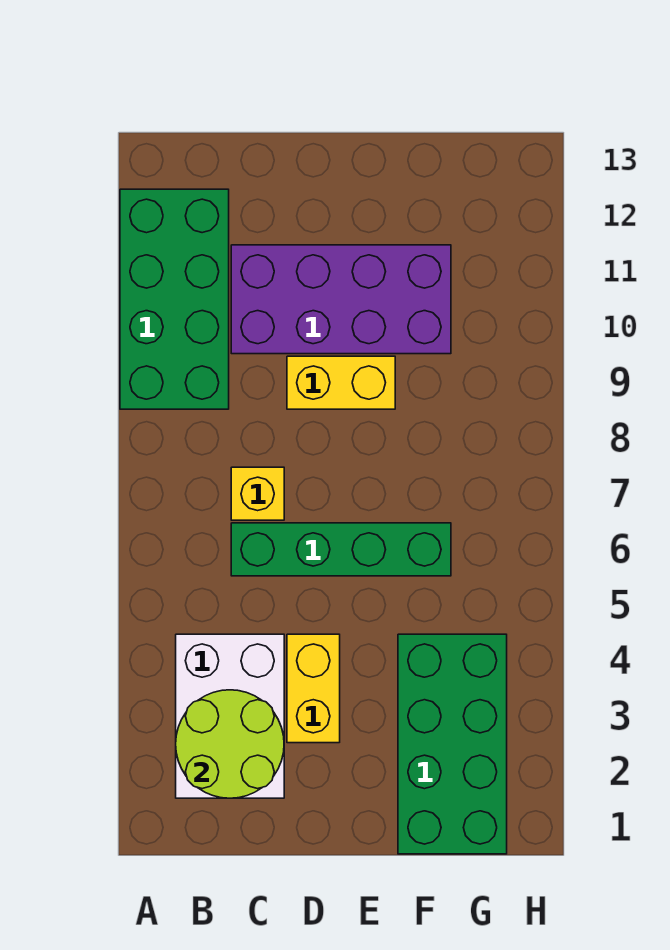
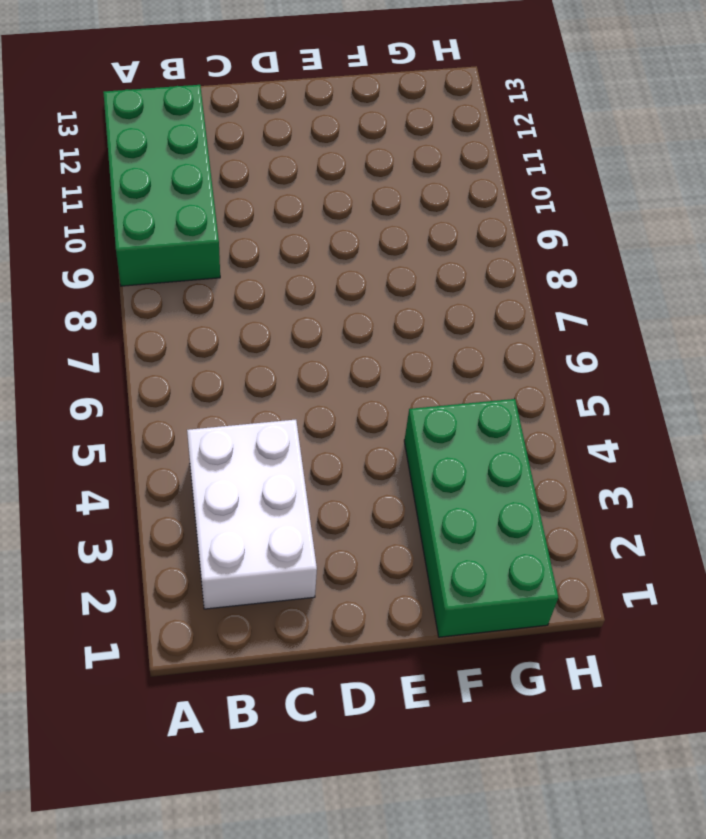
none -> green 1x4 brick [231,523,451,576]
none -> yellow 1x1 brick [231,467,284,520]

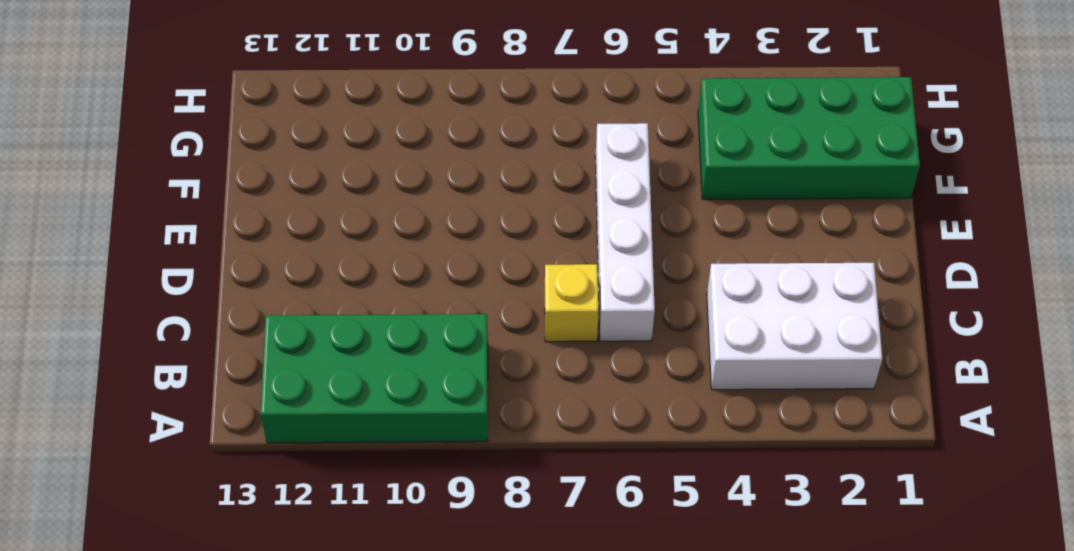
white 1x4 brick [595,123,655,341] -> green 1x4 brick [231,523,451,576]
none -> purple 2x4 brick [231,245,451,354]
none -> yellow 1x2 brick [287,634,340,743]

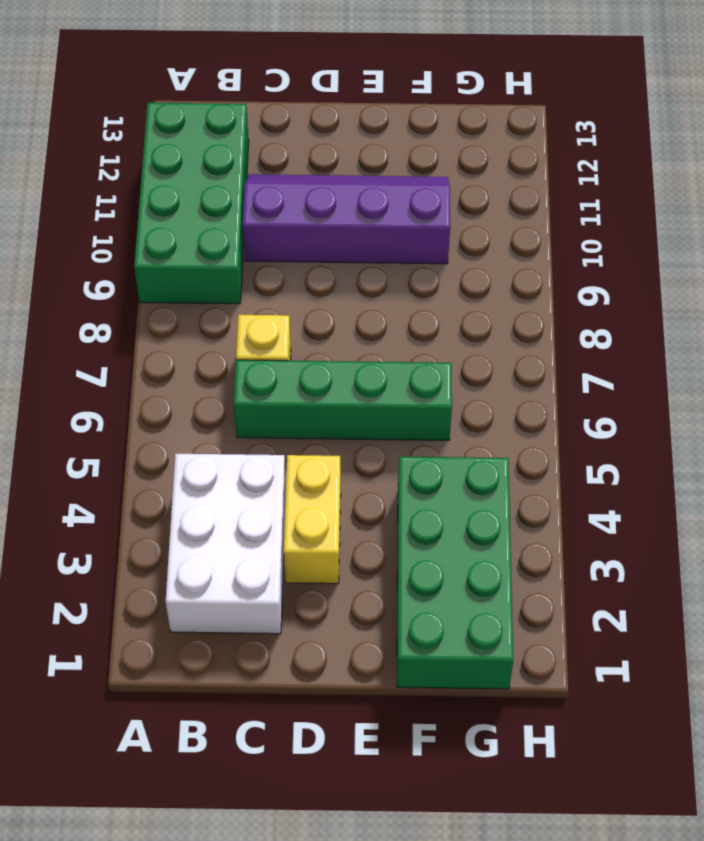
purple 2x4 slope [243,174,450,264] -> purple 2x4 brick [231,245,451,354]
none -> yellow 1x2 brick [287,356,395,409]
none -> lime 2x2 round brick [176,690,284,798]

